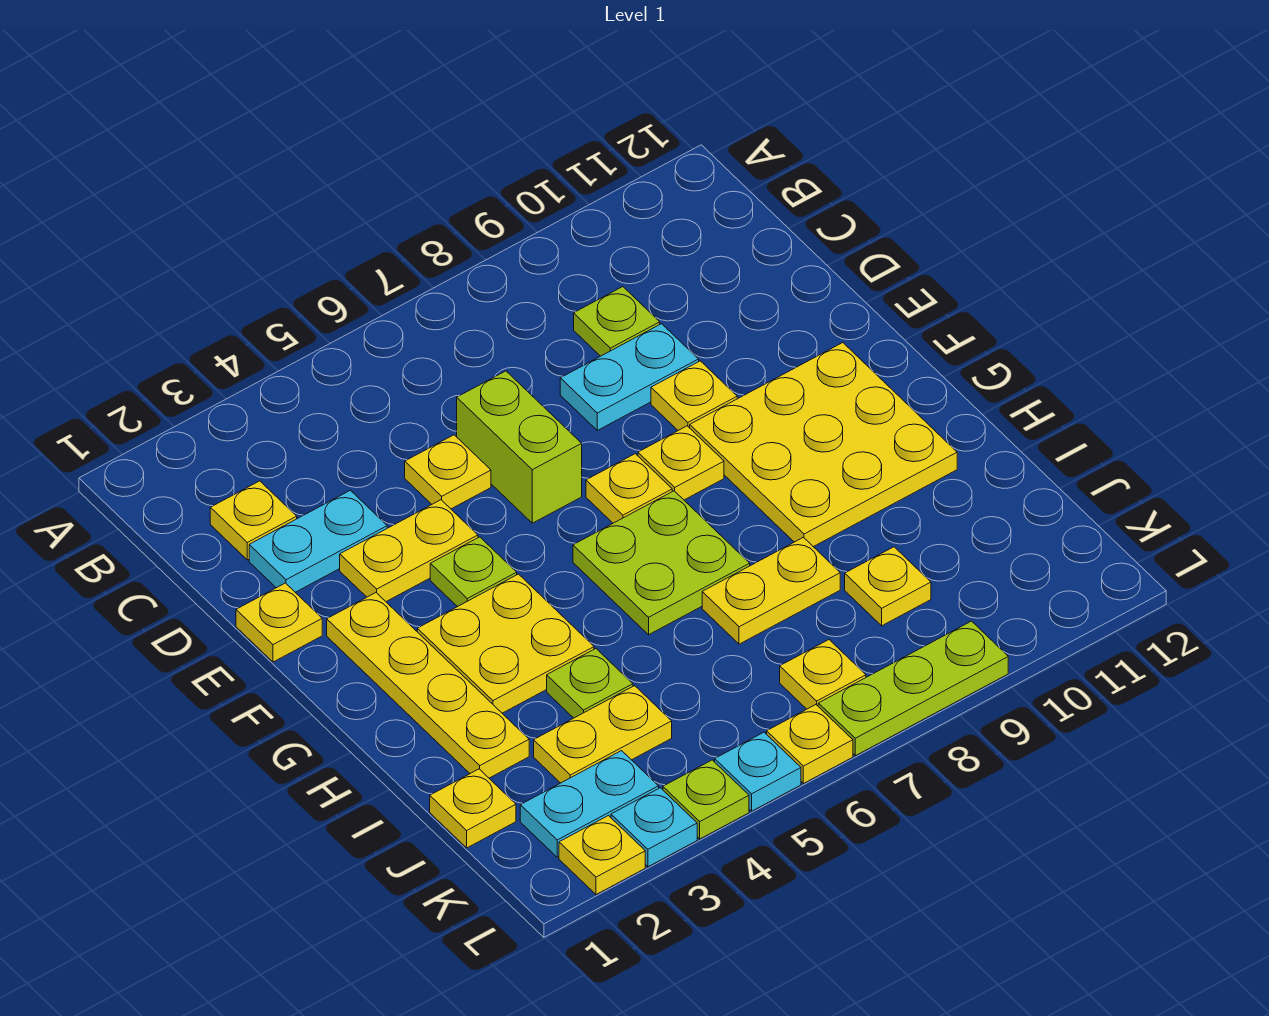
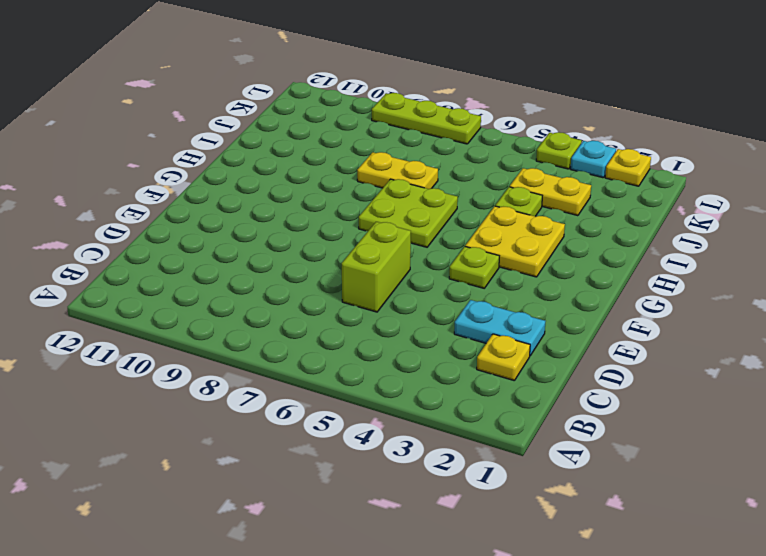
none -> lime 1x1 plate [574,287,660,356]
none -> yellow 1x1 plate [405,435,491,509]
none -> cyan 1x2 plate [560,324,699,430]

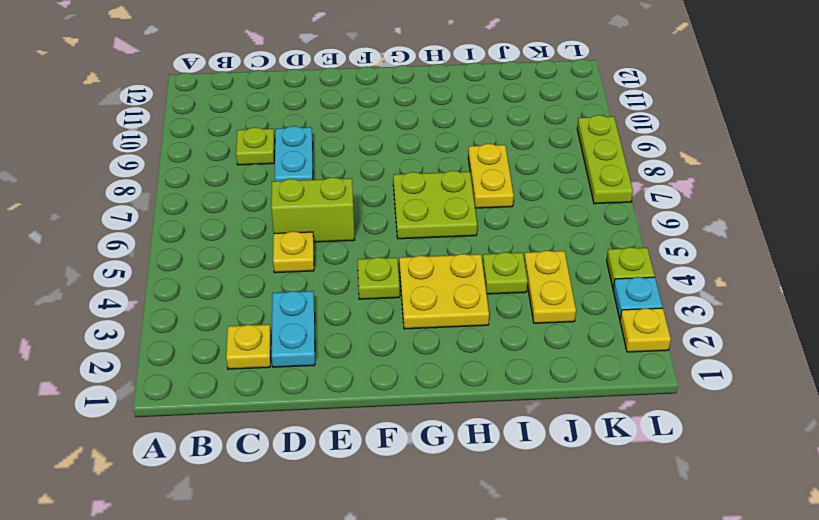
none -> yellow 1x1 plate [236,583,322,662]
none -> yellow 1x2 plate [340,500,478,602]
none -> yellow 1x1 plate [651,361,737,430]

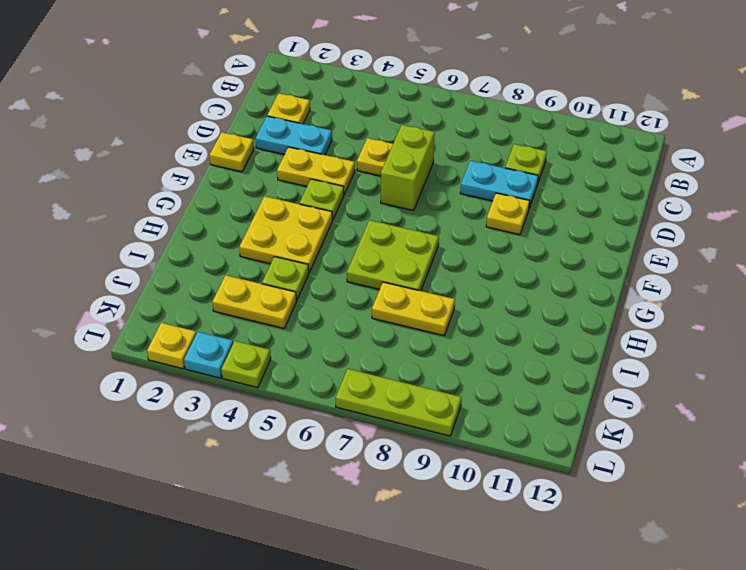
none -> yellow 1x4 plate [327,593,529,778]
none -> yellow 1x1 plate [586,454,672,523]
none -> yellow 1x1 plate [638,426,724,500]

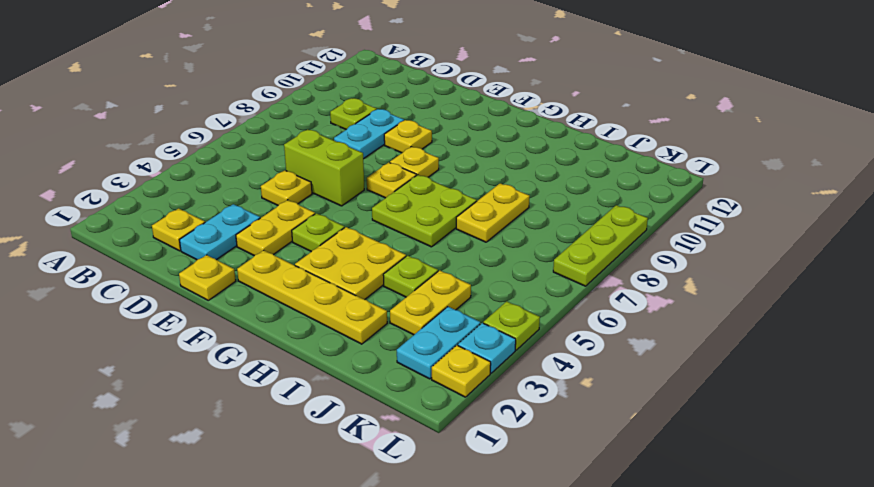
none -> yellow 3x3 plate [690,343,957,547]
none -> yellow 1x1 plate [430,769,516,848]
none -> yellow 1x1 plate [845,547,931,626]

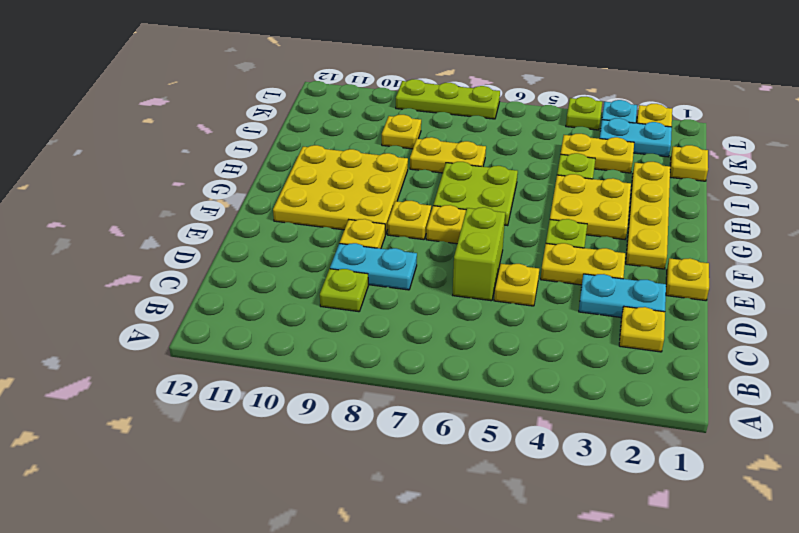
none -> yellow 1x1 plate [780,640,866,709]
none -> cyan 1x1 plate [715,732,801,811]
none -> yellow 1x1 plate [767,705,853,784]

